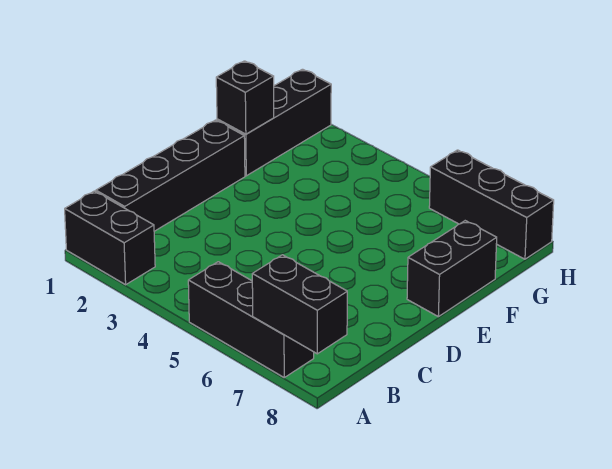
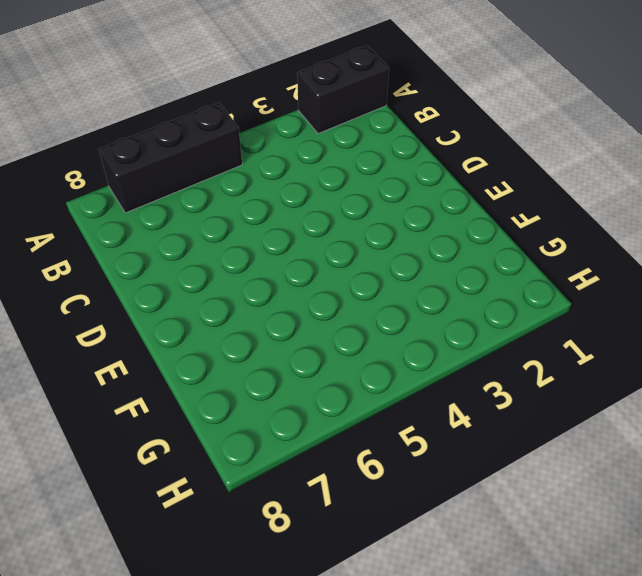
none -> black 1x4 brick [96,120,245,231]
none -> black 1x2 brick [407,221,497,317]

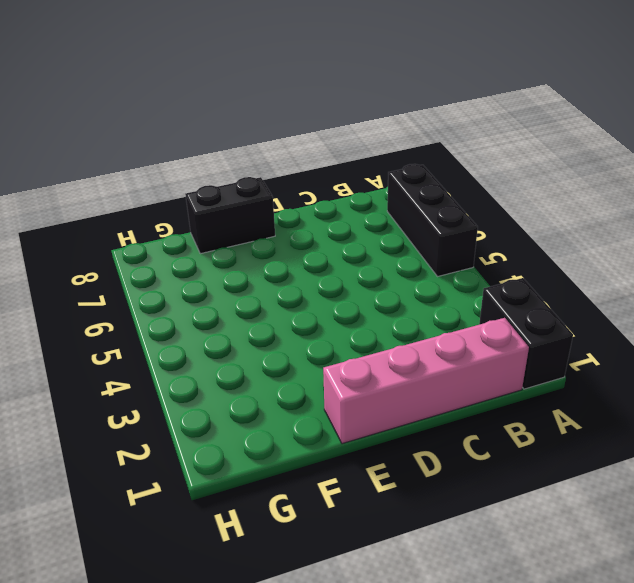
pink 1x4 brick [323,318,529,444] -> black 1x4 brick [96,120,245,231]
none -> black 1x3 brick [217,69,331,176]
none -> black 1x3 brick [429,150,554,259]

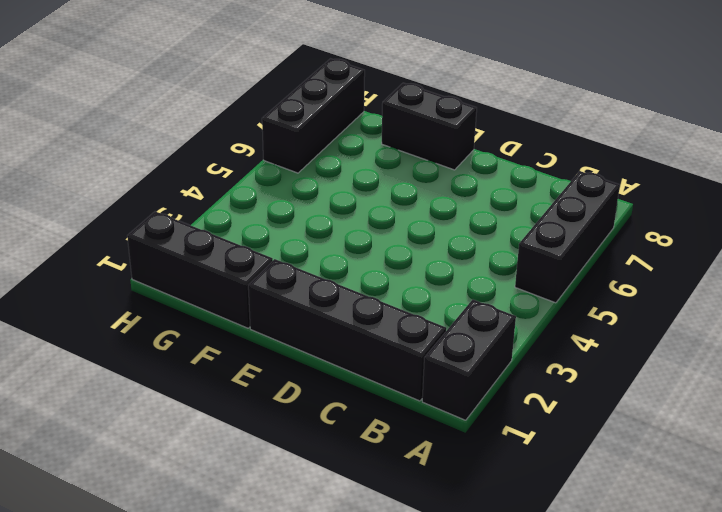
none -> black 1x2 brick [252,255,347,354]
none -> black 1x1 brick [216,61,274,134]

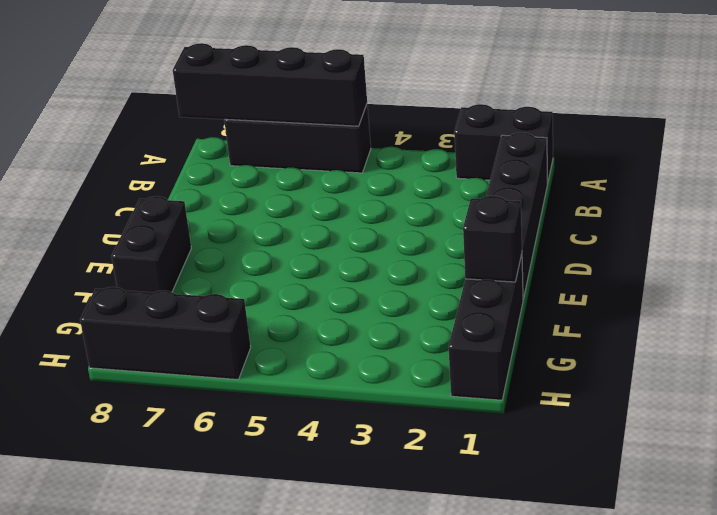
black 1x4 brick [173,43,367,126] -> black 1x2 brick [252,255,347,354]

